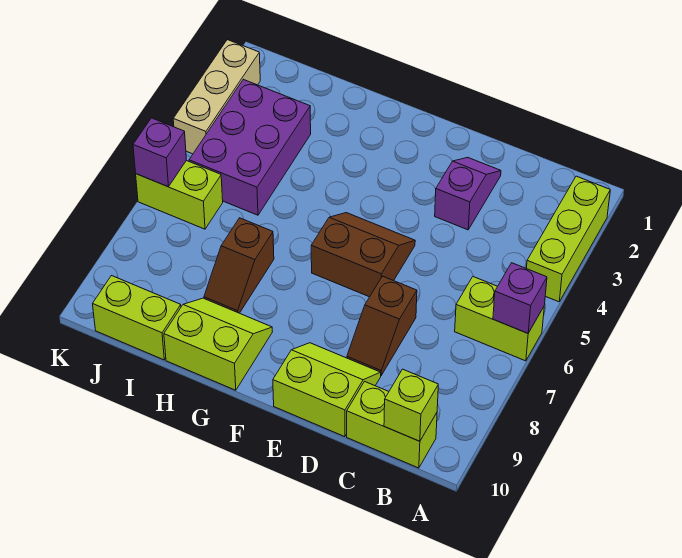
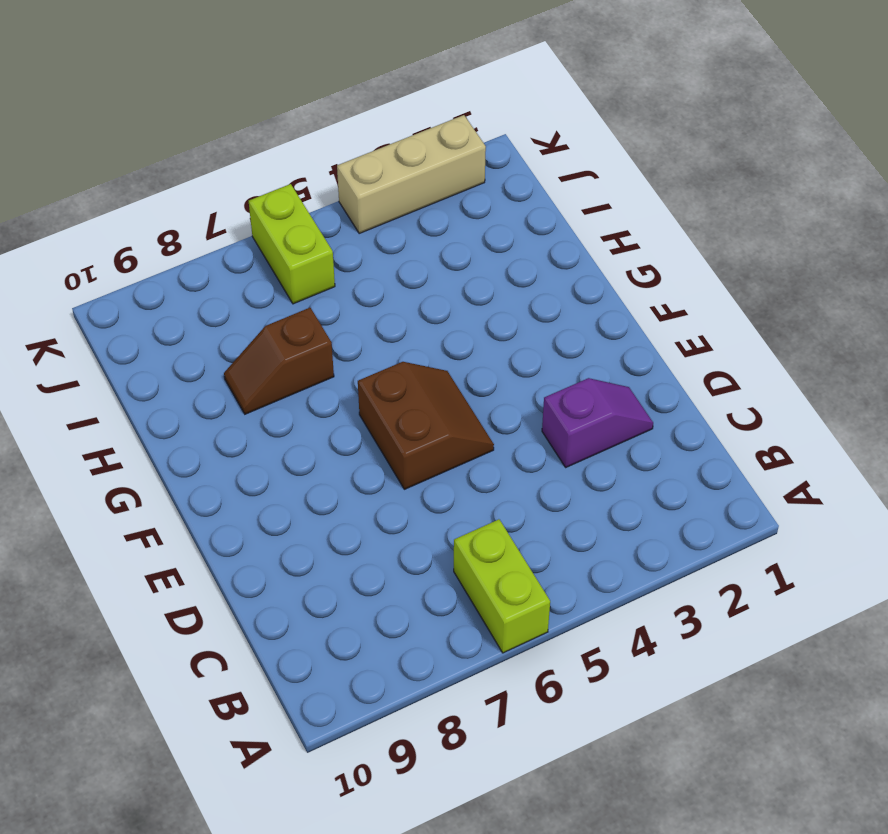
none -> lime 1x3 brick [526,176,610,302]
none -> lime 1x2 brick [347,381,437,468]
none -> brown 1x2 slope [347,276,417,375]

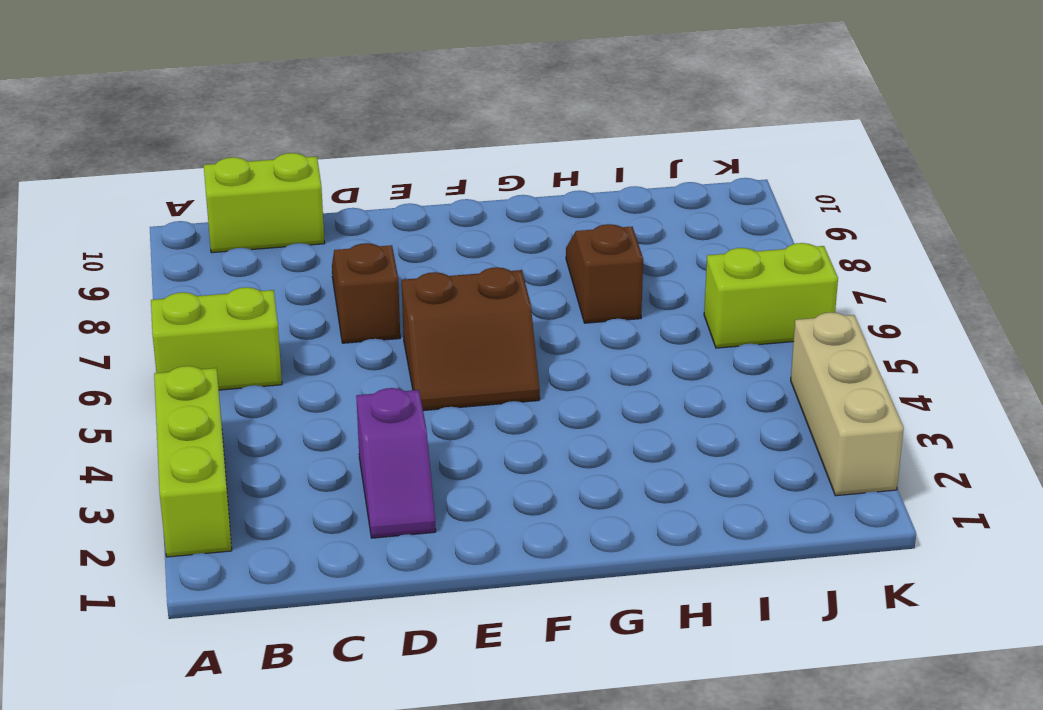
none -> lime 2x2 slope [273,343,381,437]
none -> lime 2x2 slope [164,298,272,390]
none -> purple 2x3 brick [189,79,311,215]

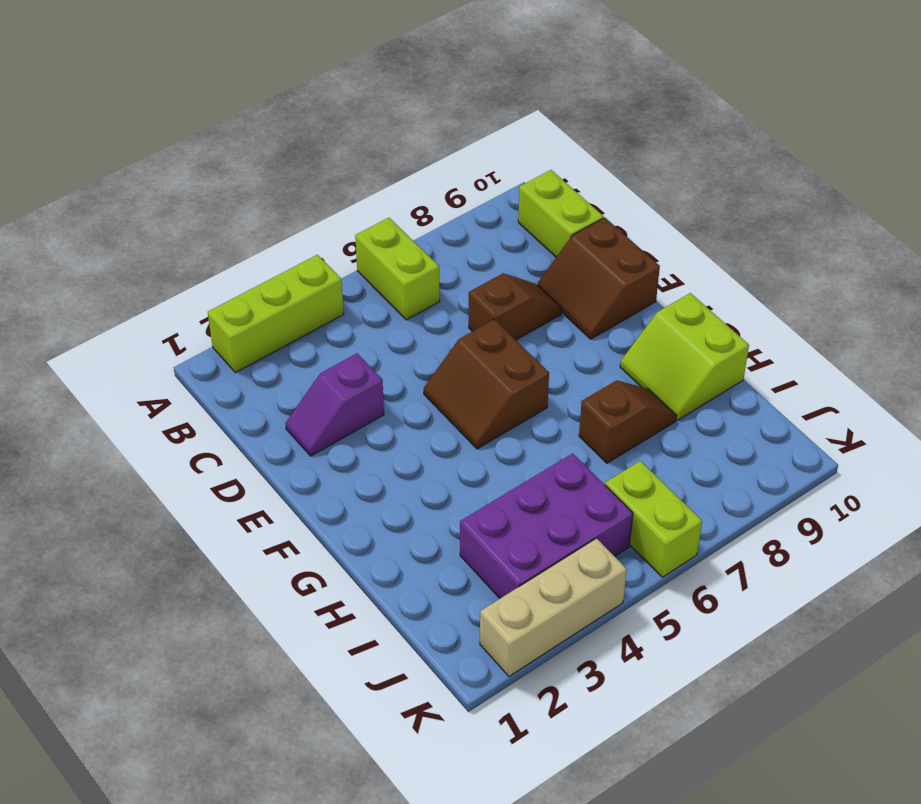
brown 2x2 slope [538,218,660,339] -> lime 2x2 slope [273,343,381,437]
none -> lime 1x2 brick [93,276,181,360]
none -> purple 1x1 brick [493,263,547,333]
none -> lime 1x1 brick [384,369,438,441]

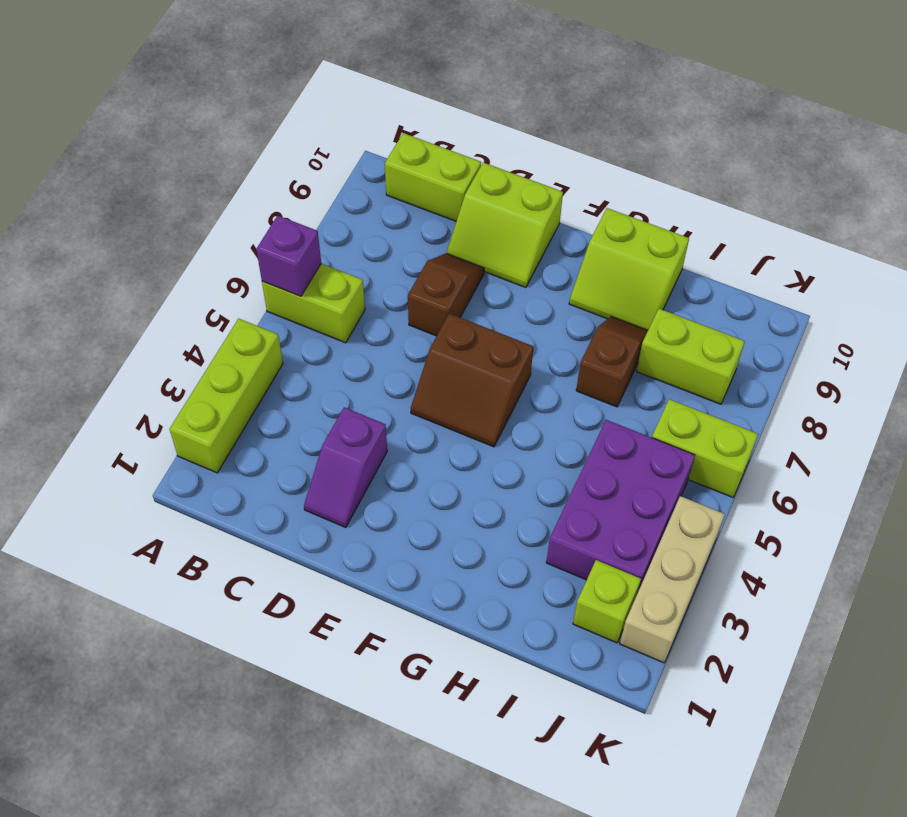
lime 1x2 brick [636,309,745,404] -> lime 1x2 brick moved to [93,276,181,360]
lime 1x1 brick [573,560,641,643] -> lime 1x1 brick moved to [384,369,438,441]
none -> purple 1x1 brick [133,118,186,187]

